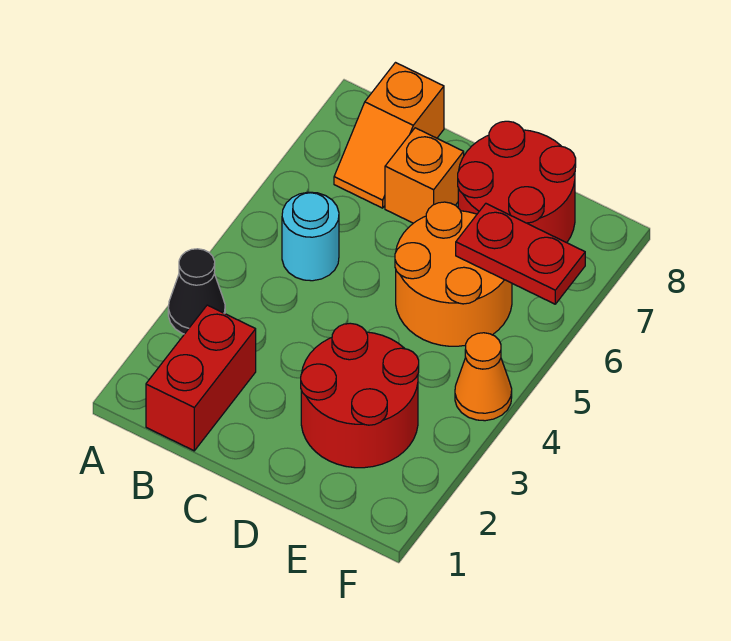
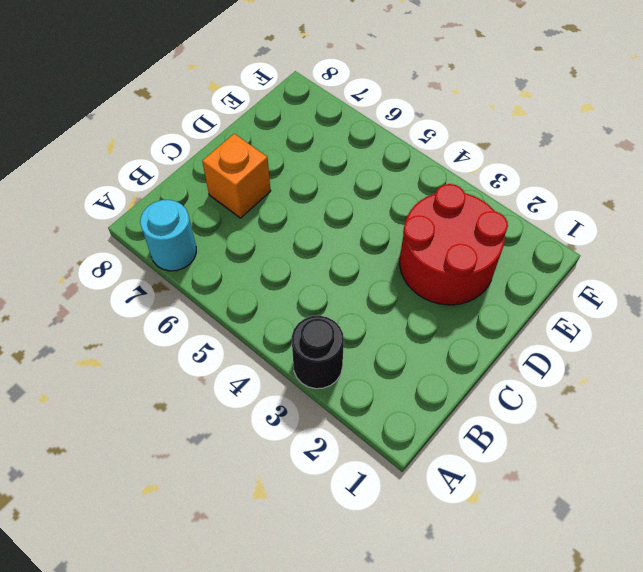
black 1x1 round brick [292,316,344,389] -> black 1x1 cone [168,249,225,334]
cyan 1x1 round brick [140,200,196,271] -> cyan 1x1 round brick moved to [282,192,339,281]
none -> red 1x2 brick [146,305,256,451]
none -> orange 1x2 slope [334,63,444,208]

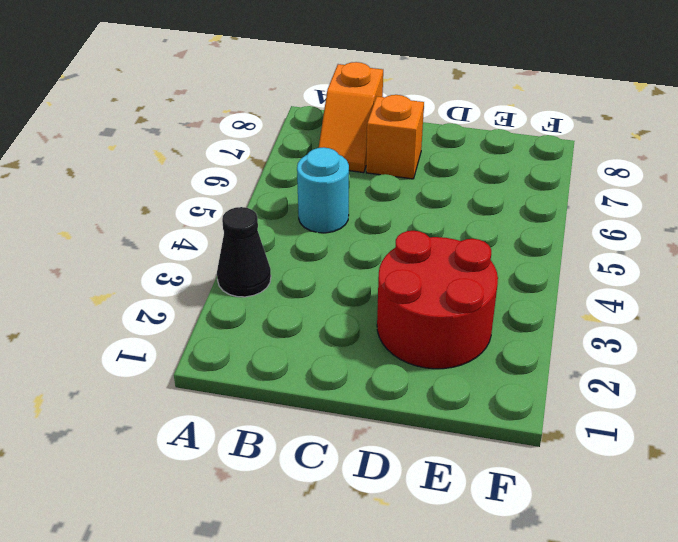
none -> red 1x2 brick [146,305,256,451]
none -> orange 2x2 round brick [395,202,512,346]

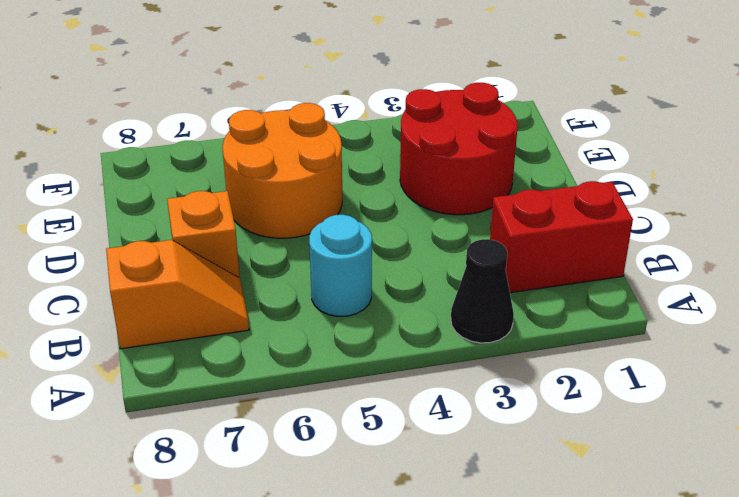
none -> red 2x2 round brick [458,121,576,243]
none -> orange 1x1 cone [455,333,512,421]

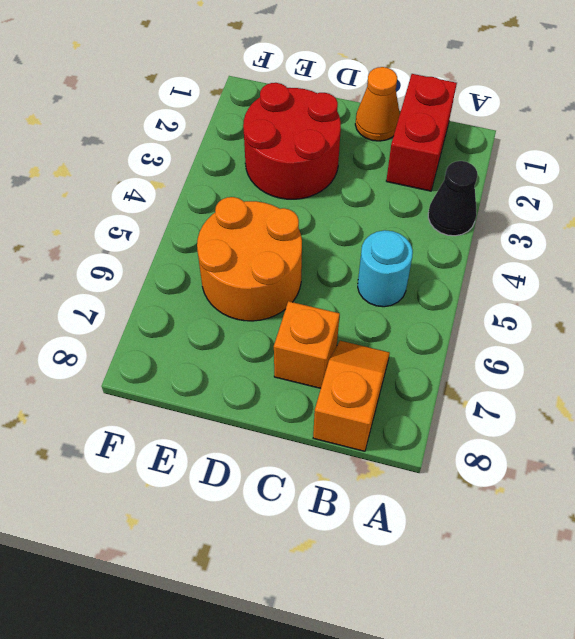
orange 1x1 cone [355,67,400,141] -> orange 1x1 cone moved to [455,333,512,421]
none -> red 2x2 round brick [458,121,576,243]
none -> red 1x2 plate [456,204,585,304]

